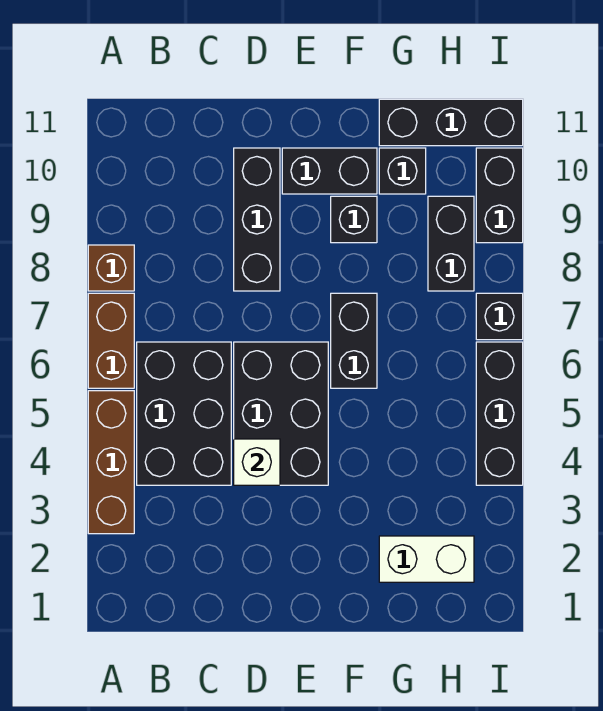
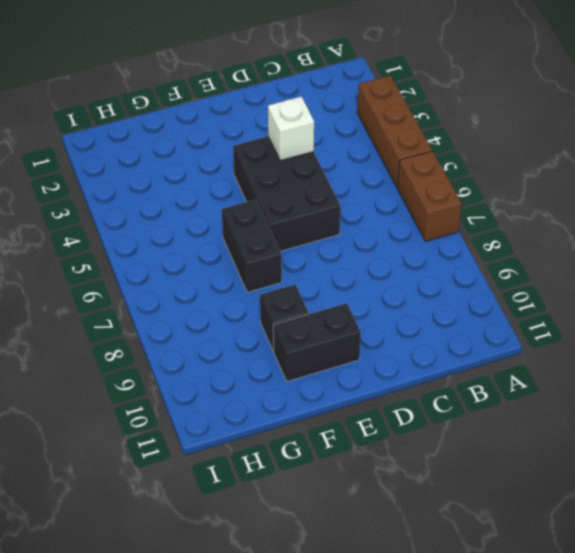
none -> brown 1x1 brick [88,245,134,291]
none -> black 2x3 brick [137,342,231,485]
none -> black 1x3 brick [234,148,280,291]

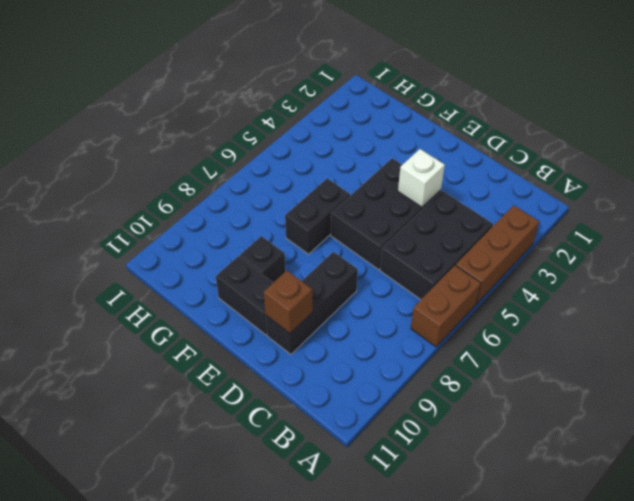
brown 1x1 brick [264,271,313,333] -> brown 1x1 brick moved to [88,245,134,291]
none -> white 1x2 brick [379,536,474,582]
none -> black 1x1 brick [379,148,426,194]
none -> black 1x3 brick [379,99,523,146]

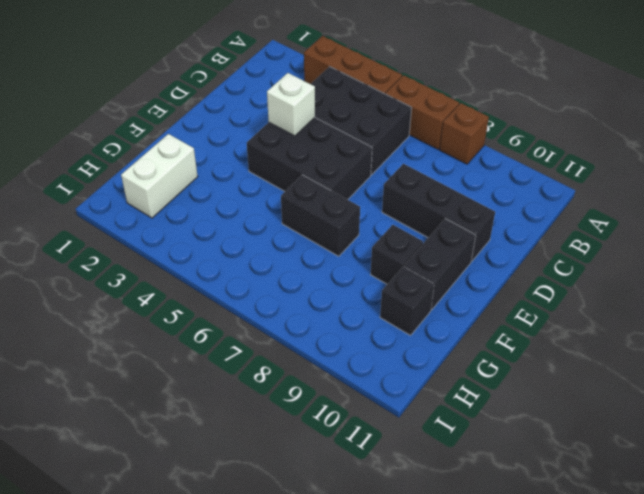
none -> black 1x3 brick [379,99,523,146]
none -> black 1x2 brick [428,196,474,291]
none -> black 1x3 brick [476,342,523,485]

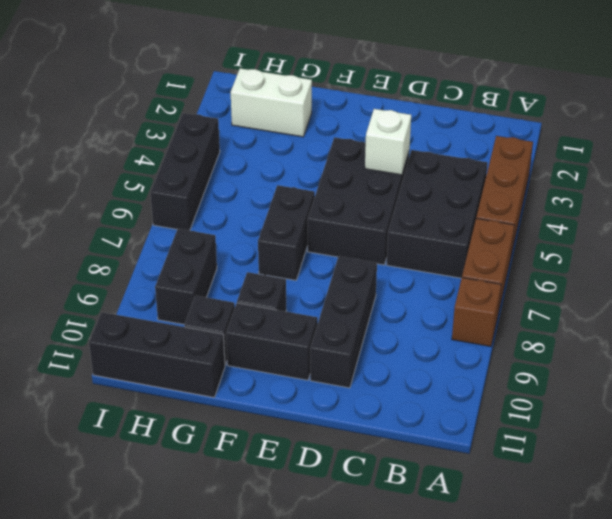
none -> black 1x1 brick [476,293,523,340]
none -> black 1x2 brick [476,148,523,243]

